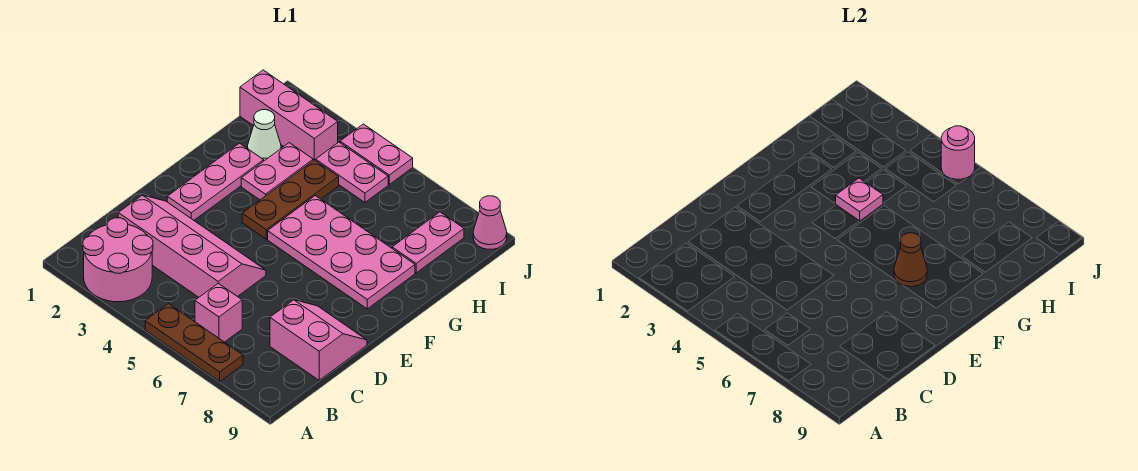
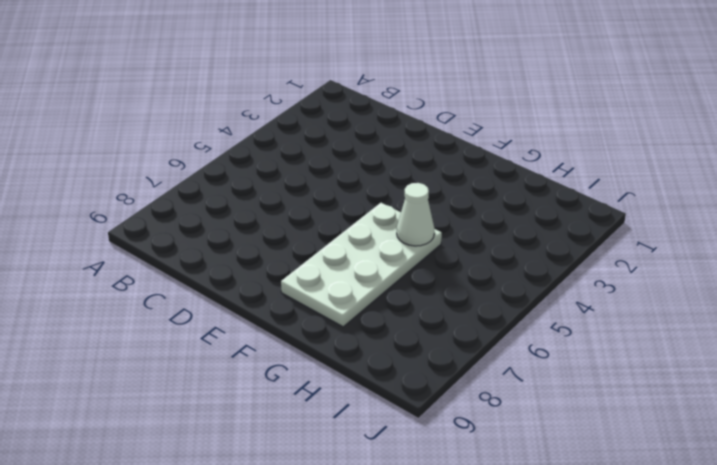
white 2x4 plate [281,203,442,327] -> pink 2x4 plate [268,196,415,309]
white 1x1 cone [397,183,434,246] -> white 1x1 cone moved to [248,110,281,161]
none -> pink 2x2 round brick [83,218,153,302]
none -> brown 1x3 plate [145,304,243,381]
none -> pink 1x1 brick [195,283,242,342]

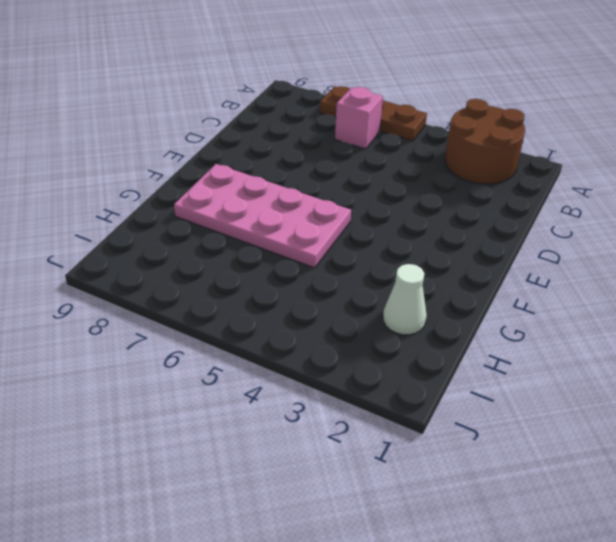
brown 2x2 round brick [445,99,525,184] -> pink 2x2 round brick [83,218,153,302]
none -> pink 2x4 slope [118,195,266,297]
none -> pink 2x2 slope [270,300,367,380]
none -> pink 1x3 plate [167,143,264,220]

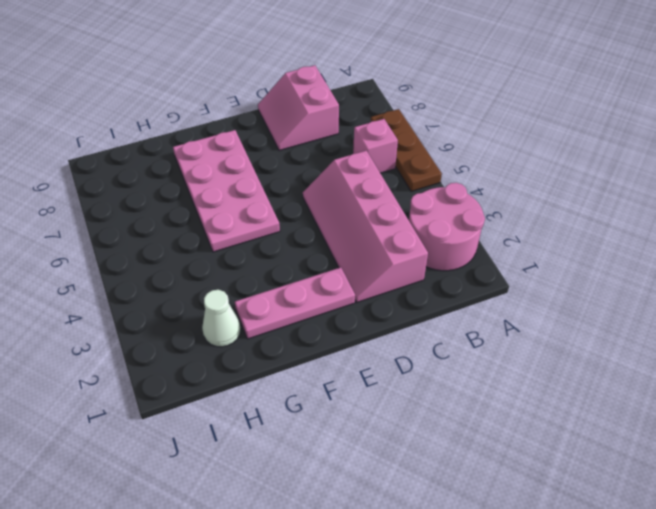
none -> brown 1x3 plate [242,160,339,239]
none -> pink 1x2 plate [241,143,313,200]
none -> pink 1x2 plate [392,212,464,273]

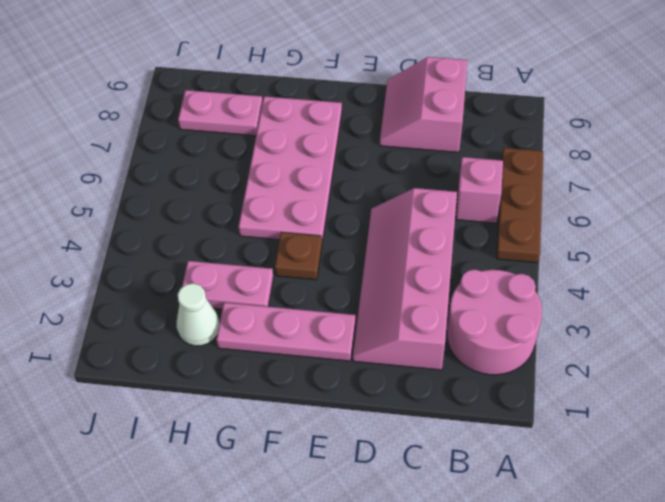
brown 1x1 plate [275,232,322,280] -> brown 1x3 plate [242,160,339,239]
none -> pink 1x3 brick [240,70,338,161]
none -> pink 1x2 plate [316,142,388,202]
none -> pink 1x2 plate [340,124,413,184]

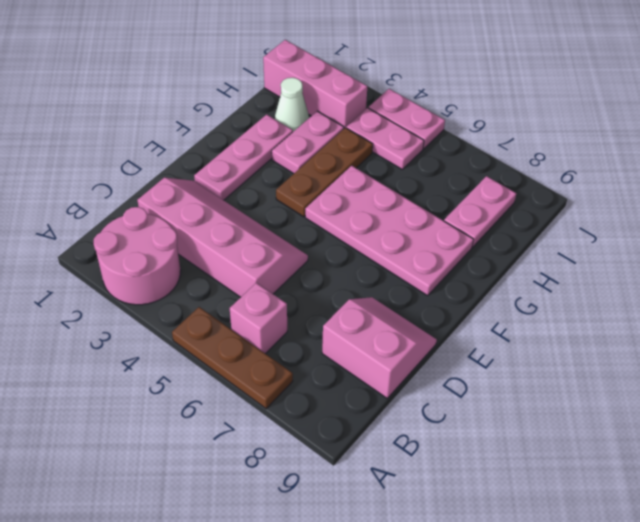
none -> pink 1x1 cone [473,196,507,249]
none -> brown 1x1 cone [894,233,927,286]
none -> pink 1x1 plate [835,178,883,221]

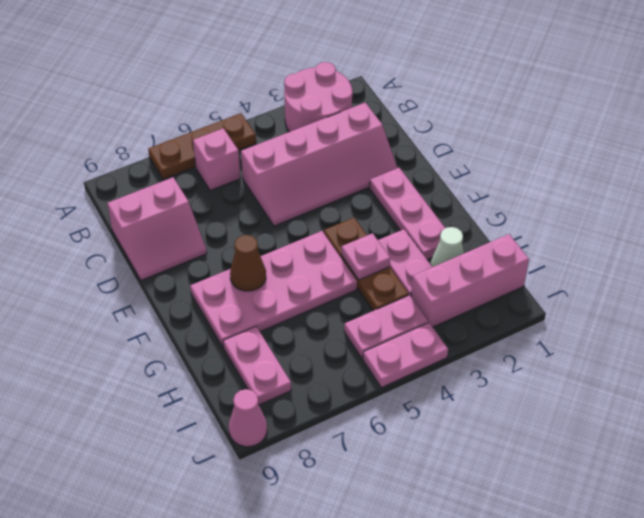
none -> pink 1x1 round brick [941,126,975,179]

